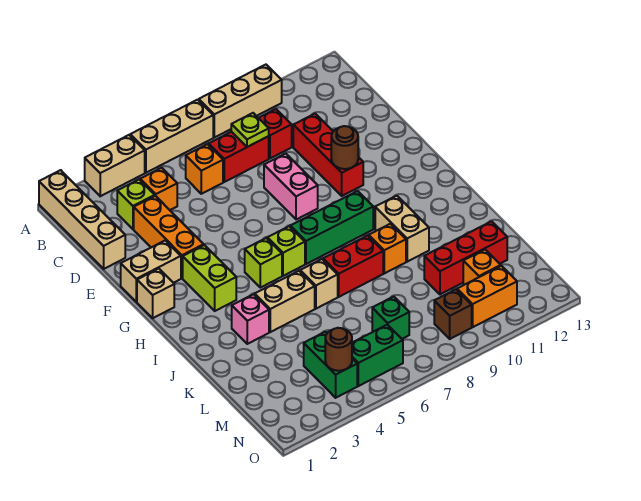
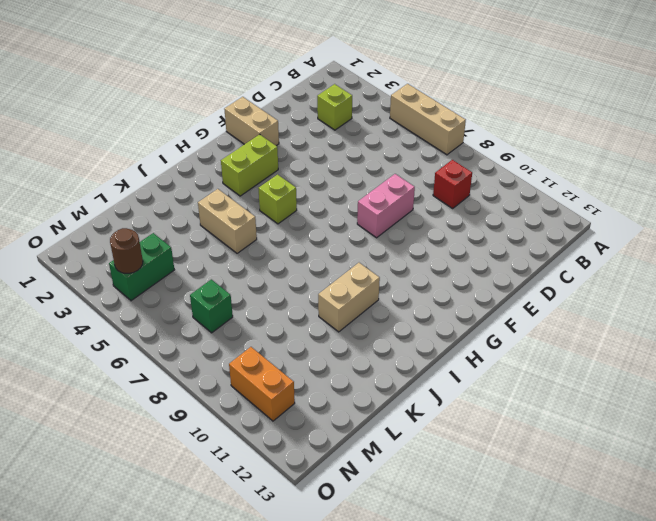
none -> tan 1x4 brick [39,170,125,269]
none -> tan 1x2 brick [85,135,145,196]
none -> tan 1x3 brick [199,65,282,137]
none -> orange 1x1 brick [140,168,177,210]

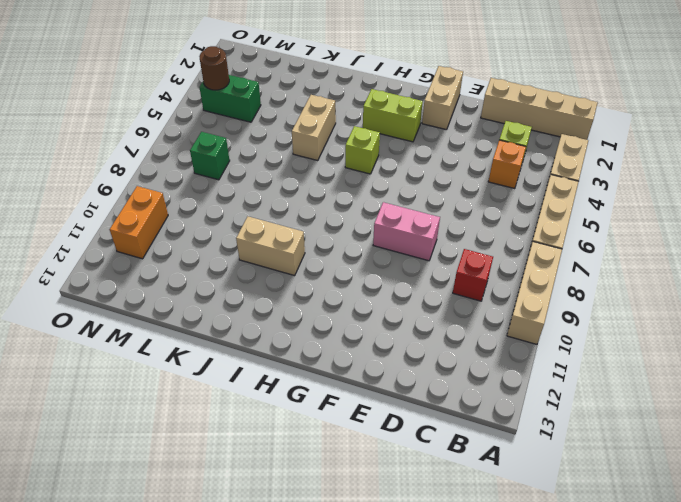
none -> orange 1x1 brick [186,144,223,194]
none -> red 1x2 brick [209,132,269,182]
none -> orange 1x3 brick [134,196,204,278]
none -> red 1x3 brick [293,114,363,196]

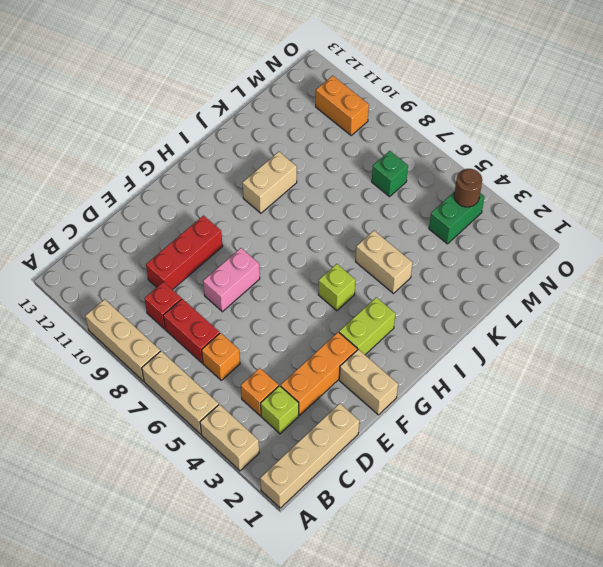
none -> tan 1x1 brick [137,269,174,318]
none -> lime 1x1 brick [268,226,305,276]
none -> green 1x3 brick [290,191,373,264]
none -> pink 1x1 brick [232,294,269,344]

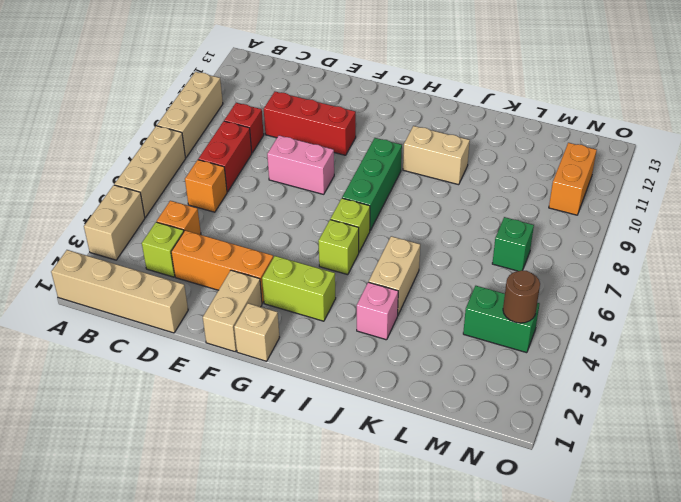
none -> tan 1x1 brick [300,259,338,309]
none -> red 1x2 brick [323,236,383,297]
none -> orange 1x1 brick [369,224,406,273]
none -> red 1x3 brick [424,221,507,294]

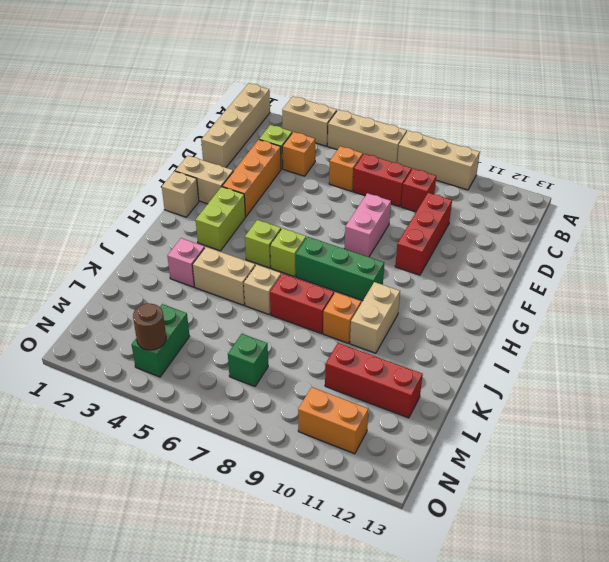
none -> orange 1x1 brick [463,250,501,285]
none -> green 1x2 brick [352,325,403,386]
none -> brown 1x1 brick [434,289,472,339]
none -> lime 1x1 plate [231,113,269,147]

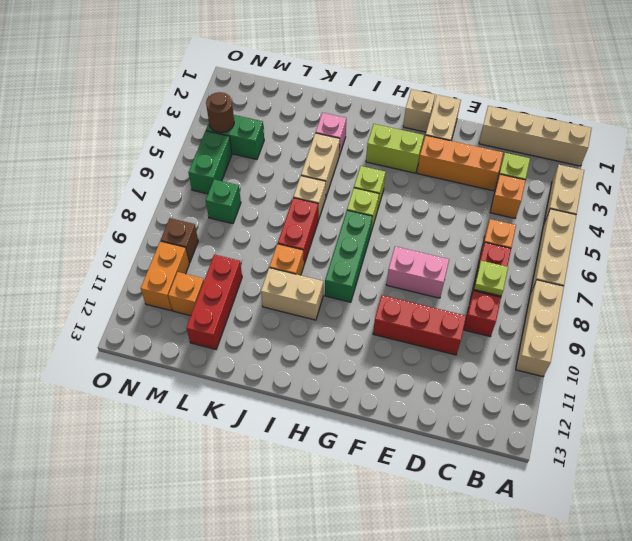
none -> brown 1x1 round brick [331,126,358,169]

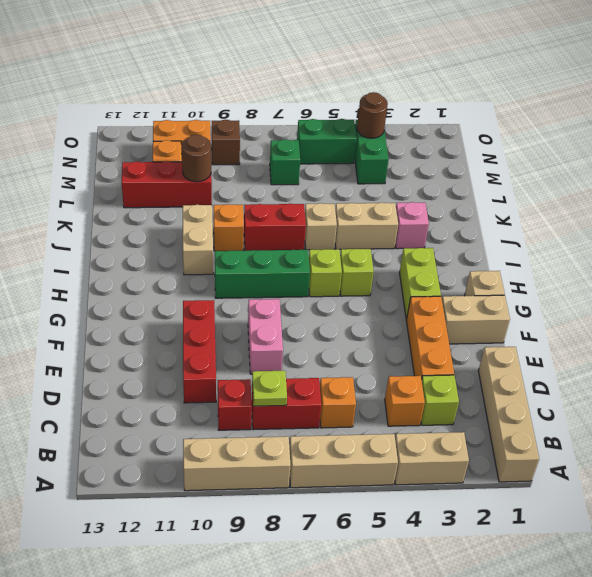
brown 1x1 round brick [182,134,211,182] -> brown 1x1 round brick moved to [331,126,358,169]

